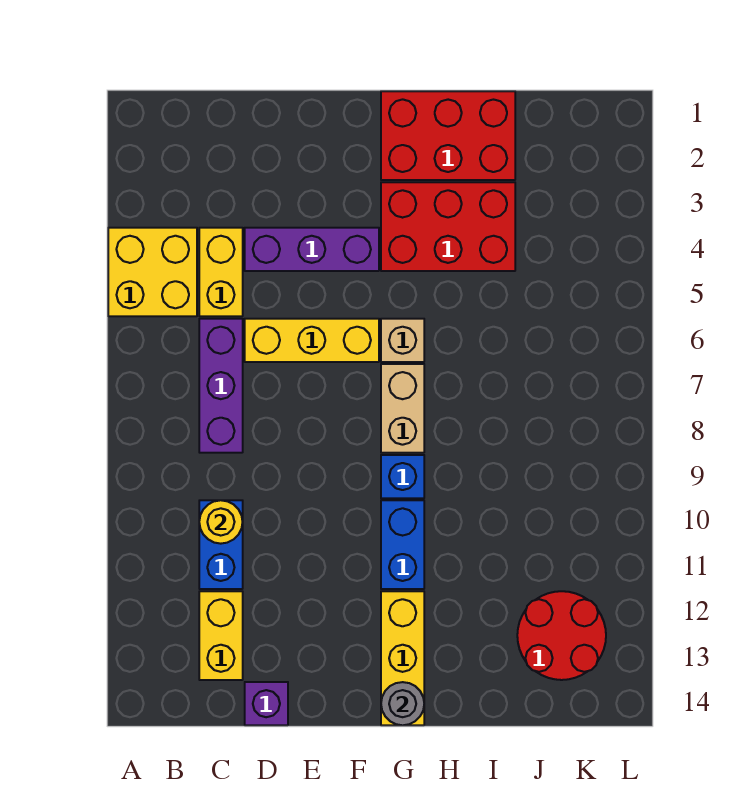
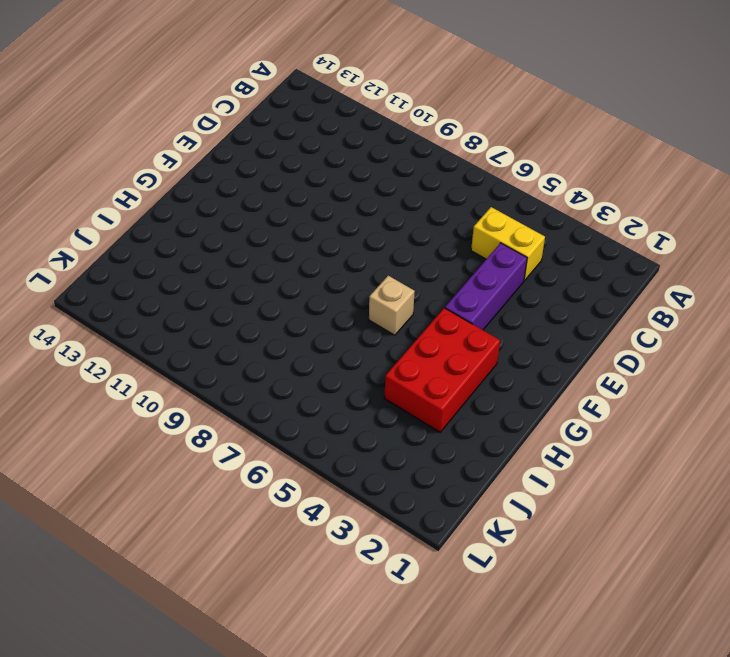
none -> yellow 2x2 brick [108,228,197,316]
none -> purple 1x3 brick [199,319,243,453]
none -> blue 1x2 brick [199,500,243,589]

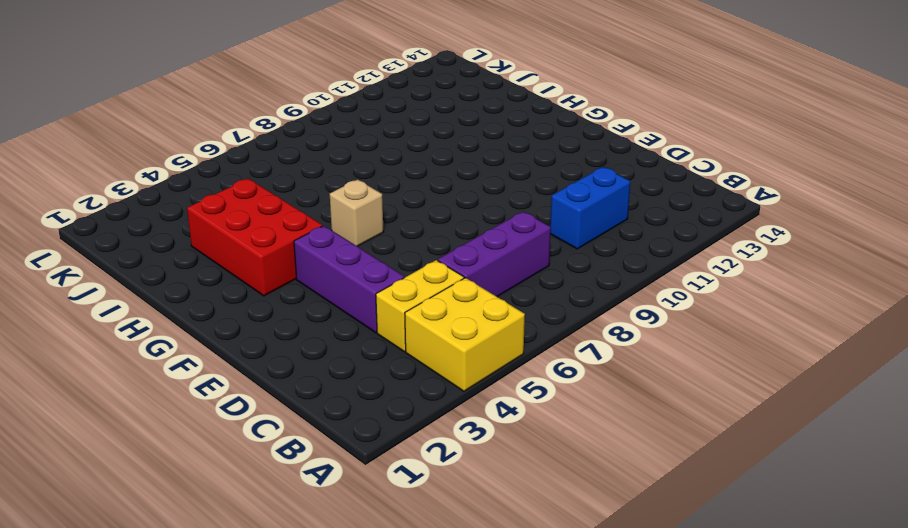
none -> yellow 1x2 brick [199,591,243,680]
none -> yellow 1x3 brick [245,319,379,362]
none -> purple 1x1 brick [245,682,288,725]

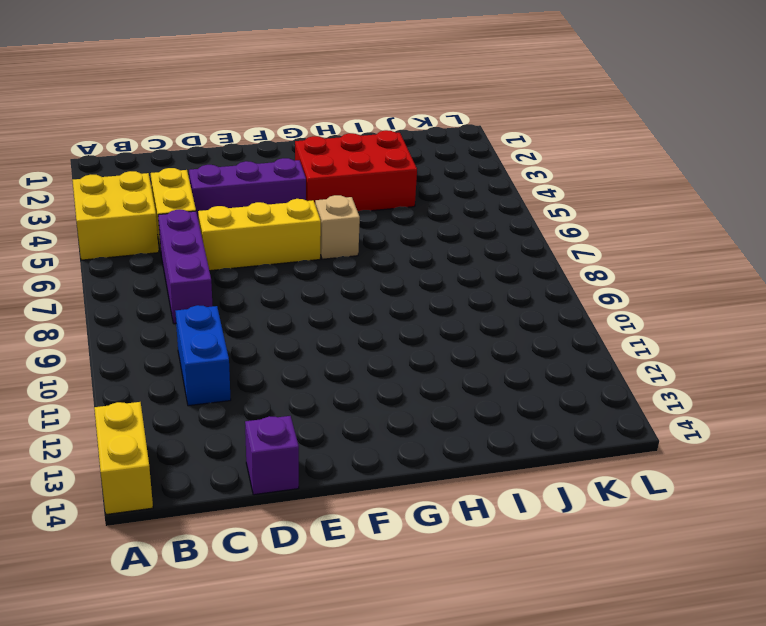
yellow 1x2 brick [94,402,153,514] -> yellow 1x2 brick moved to [199,591,243,680]
none -> red 2x3 brick [381,91,515,180]
none -> tan 1x2 brick [381,364,424,453]
none -> blue 1x1 brick [381,455,424,498]

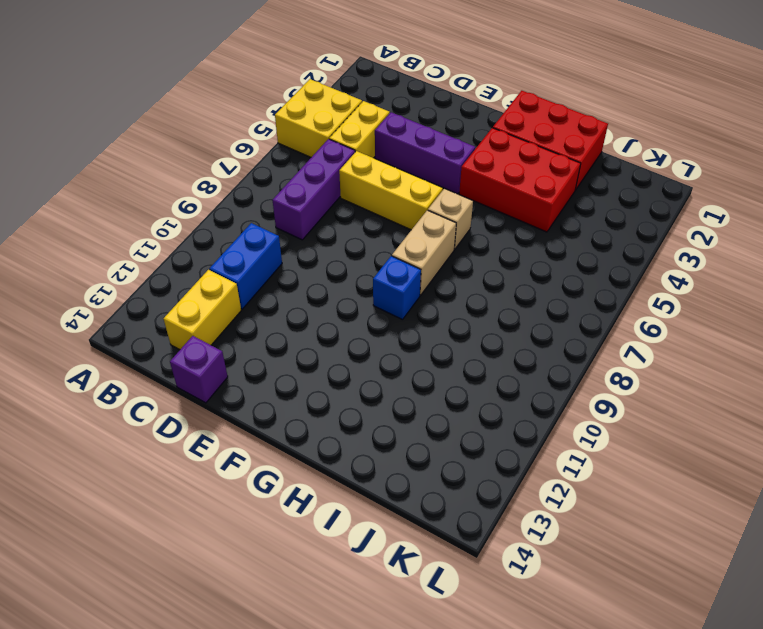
none -> blue 1x2 brick [381,500,424,589]
none -> yellow 1x3 brick [381,591,424,725]
none -> red 2x2 round brick [517,591,606,680]

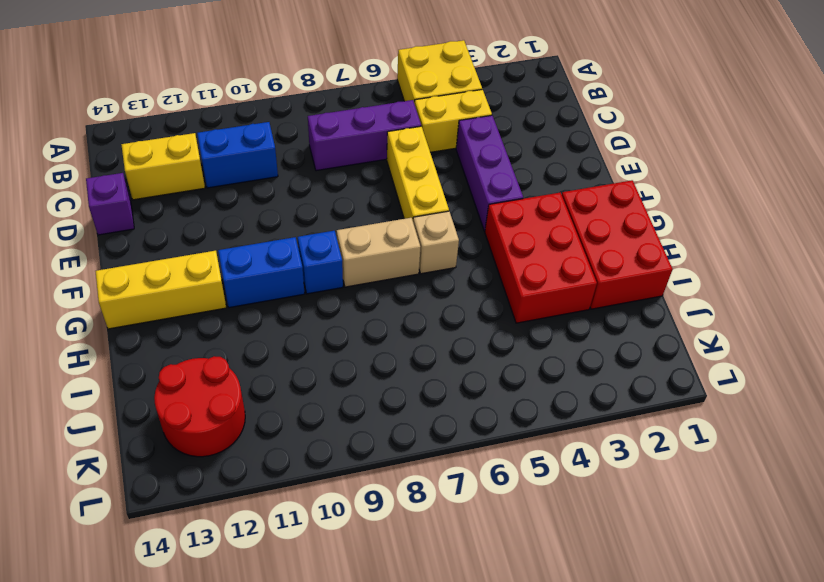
none -> yellow 1x1 round brick [199,500,243,544]
none -> grey 1x1 round brick [381,682,424,725]

